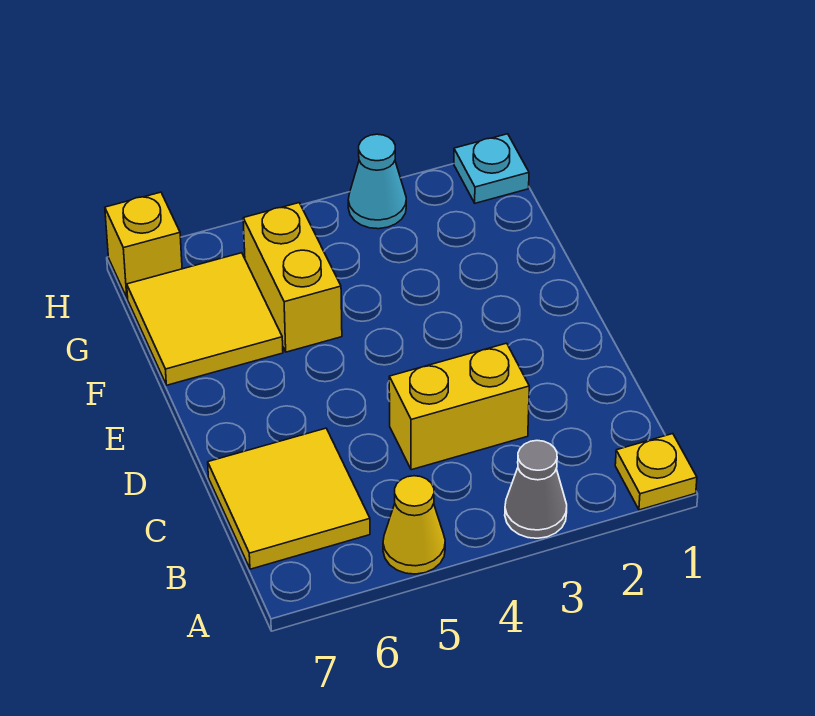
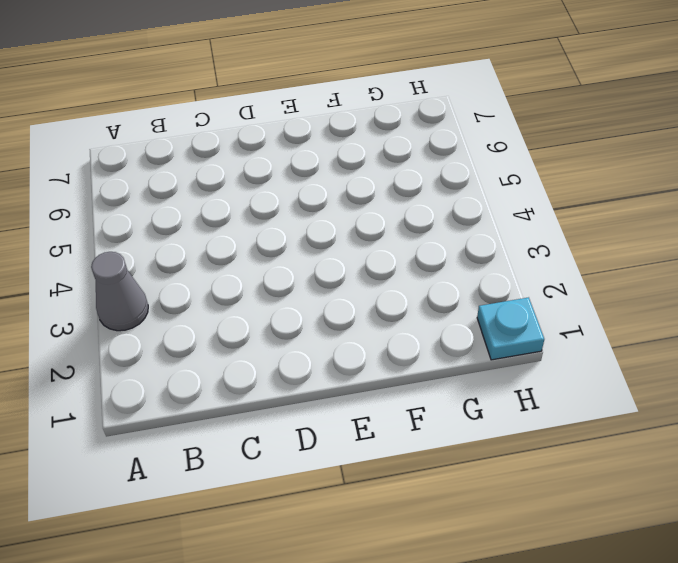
none -> yellow 1x1 plate [615,434,697,510]
none -> yellow 1x1 cone [383,476,445,574]

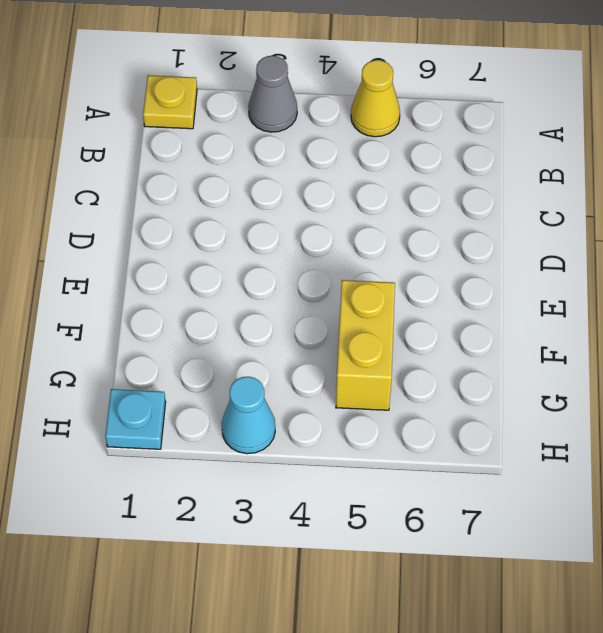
none -> yellow 2x2 tile [208,428,370,569]
none -> yellow 1x2 brick [389,343,529,470]

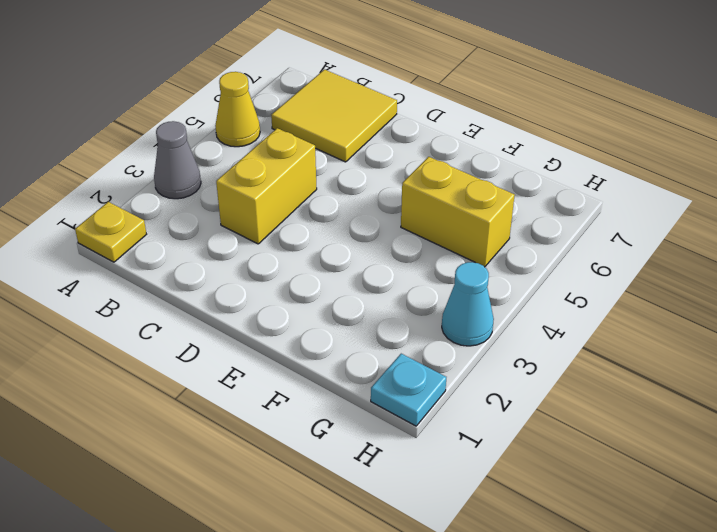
none -> yellow 2x2 tile [127,253,283,385]
none -> yellow 1x1 brick [105,192,182,298]

